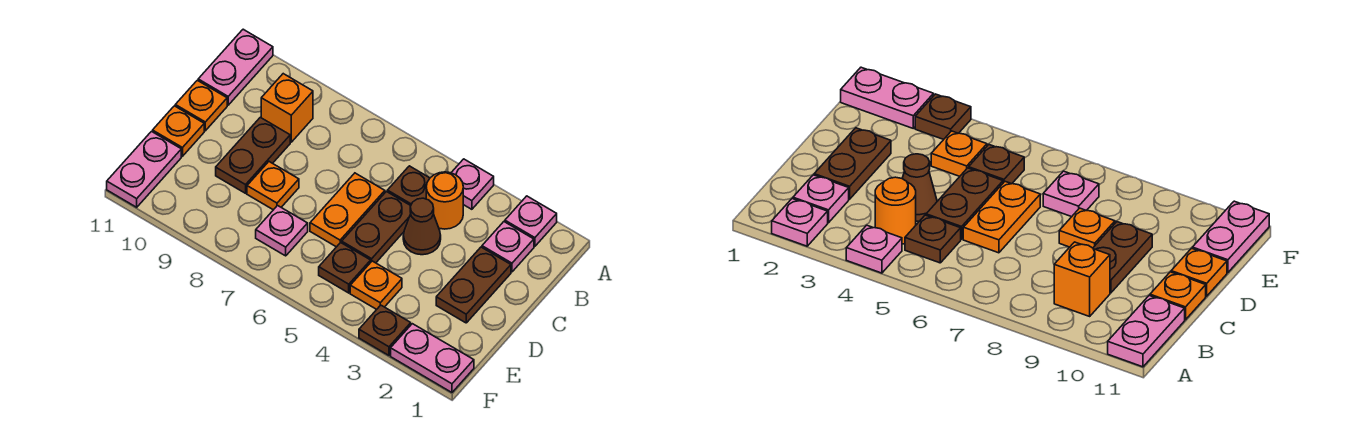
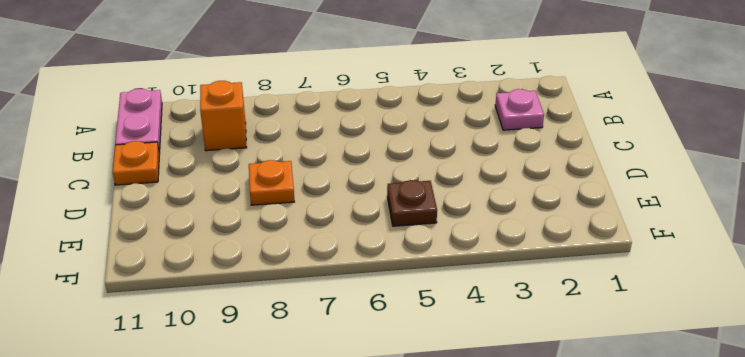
none -> pink 1x1 plate [505,196,557,246]
none -> pink 1x1 plate [451,159,494,209]
none -> orange 1x1 round brick [426,172,463,229]

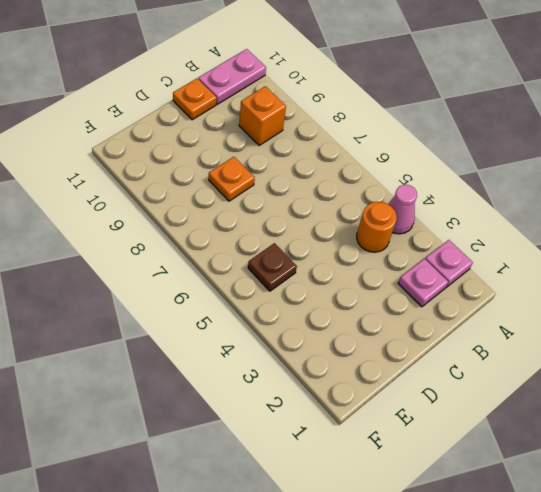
pink 1x1 cone [388,185,417,234] -> pink 1x1 plate [451,159,494,209]
none -> brown 1x1 plate [387,166,430,206]
none -> brown 1x2 plate [436,247,511,323]
none -> brown 1x1 cone [403,198,441,255]

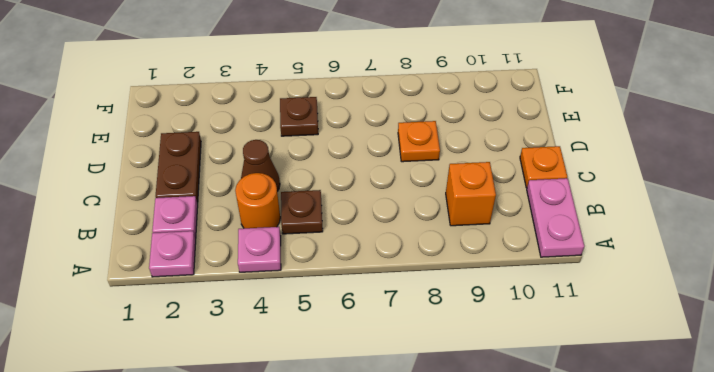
none -> brown 1x2 plate [342,192,411,263]
none -> orange 1x2 plate [310,173,385,247]
none -> brown 1x2 plate [216,117,290,193]

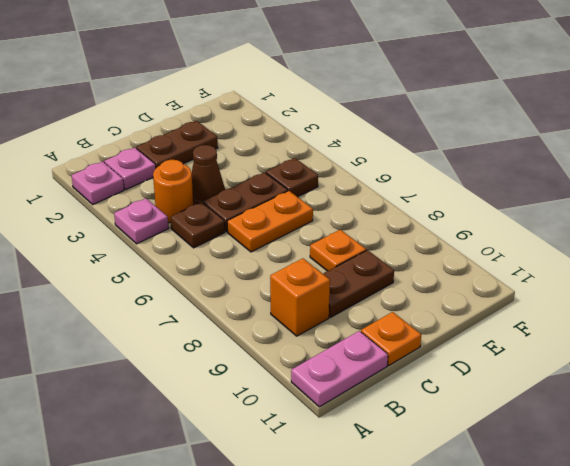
none -> orange 1x1 plate [153,106,204,156]
none -> orange 1x1 plate [350,261,402,309]
none -> pink 1x1 plate [256,206,308,256]

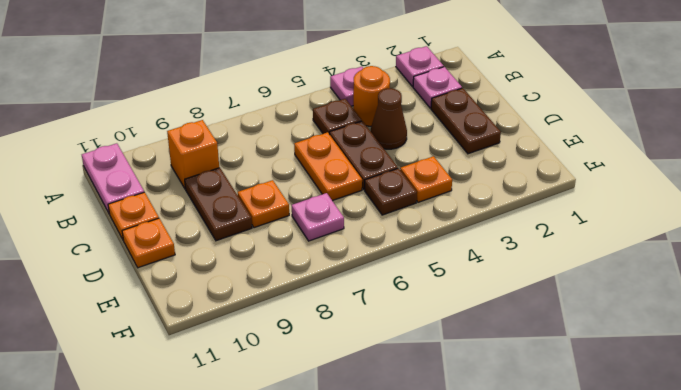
none -> pink 1x2 plate [107,132,181,207]
none -> pink 1x2 plate [391,324,474,392]
none -> brown 1x1 plate [359,305,411,355]

